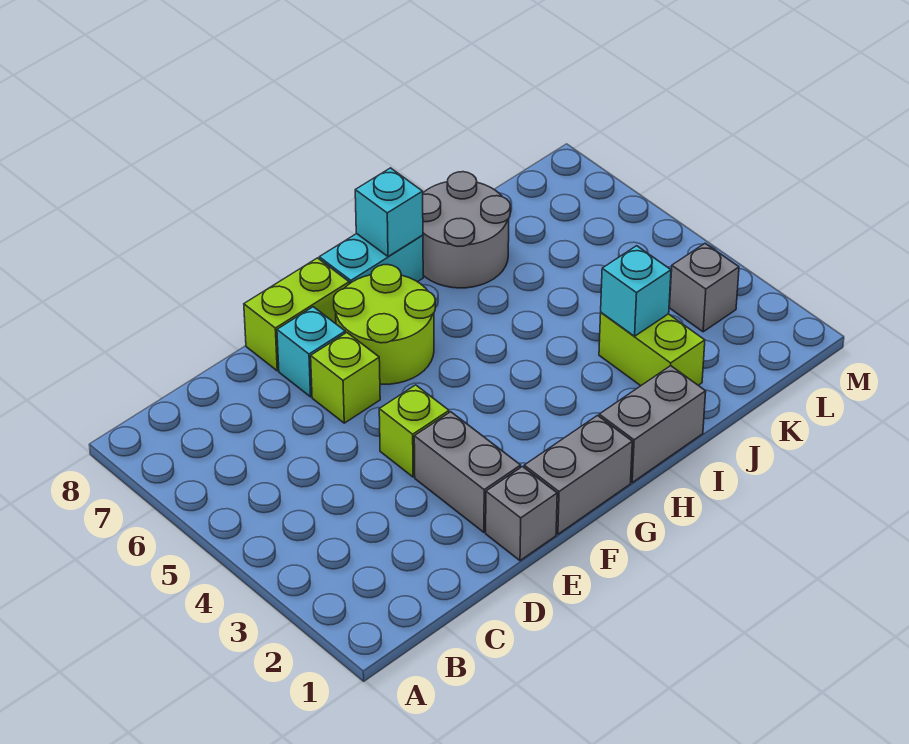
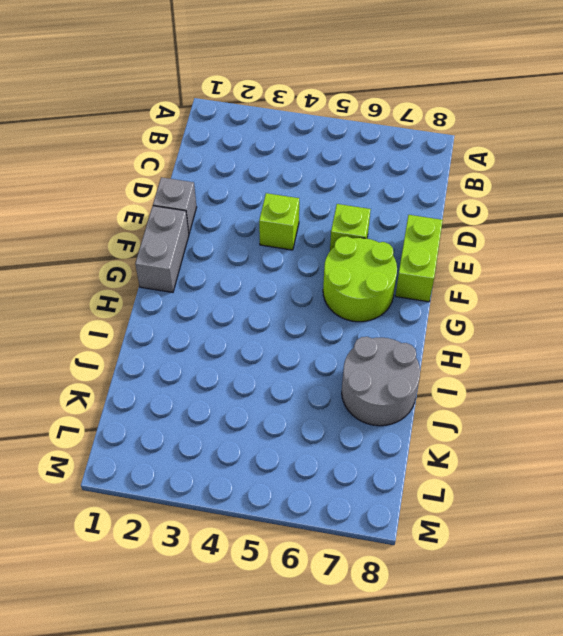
none -> grey 1x2 brick [414,412,521,532]
none -> cyan 1x1 brick [277,307,345,397]
none -> cyan 1x2 brick [319,234,423,284]

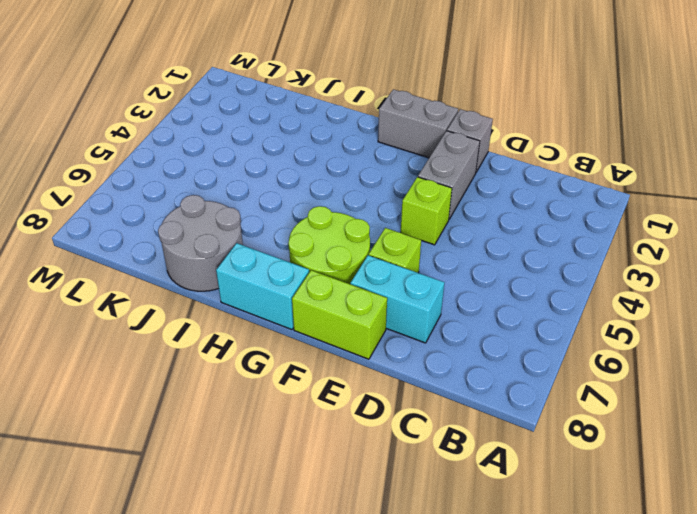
cyan 1x2 brick [350,255,444,343] -> cyan 1x1 brick [277,307,345,397]
none -> grey 1x2 brick [599,366,706,482]
none -> lime 1x2 brick [599,313,705,386]
none -> grey 1x1 brick [670,243,739,332]

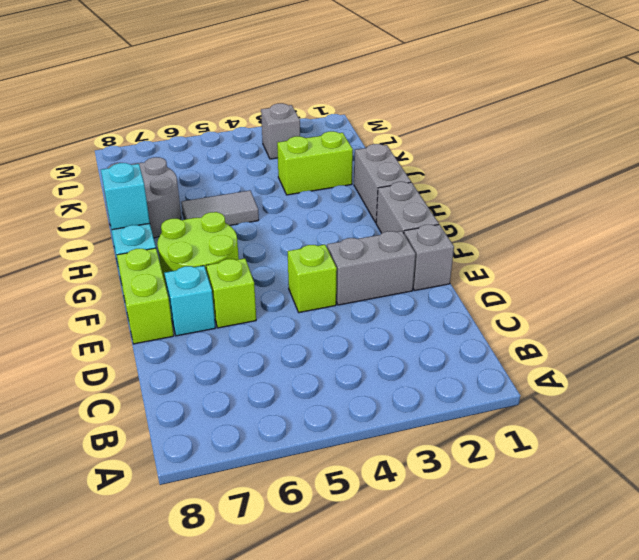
grey 1x2 tile [181,190,259,225] -> none
none -> cyan 1x1 brick [601,246,671,336]

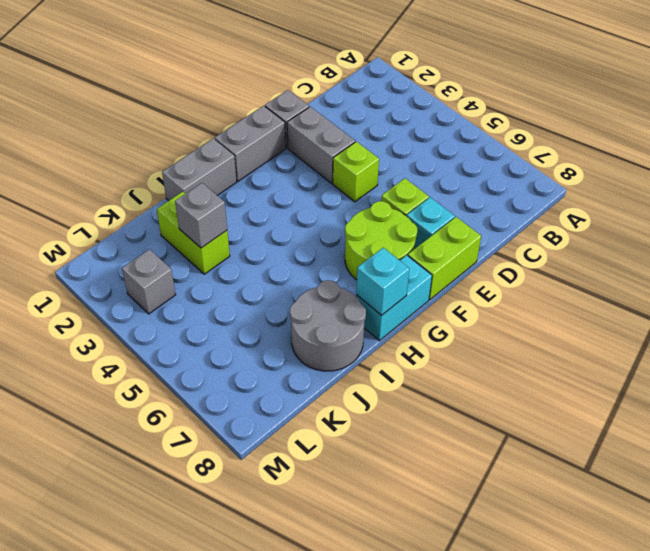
grey 1x1 brick [175,183,227,248] -> cyan 1x1 brick [601,246,671,336]

